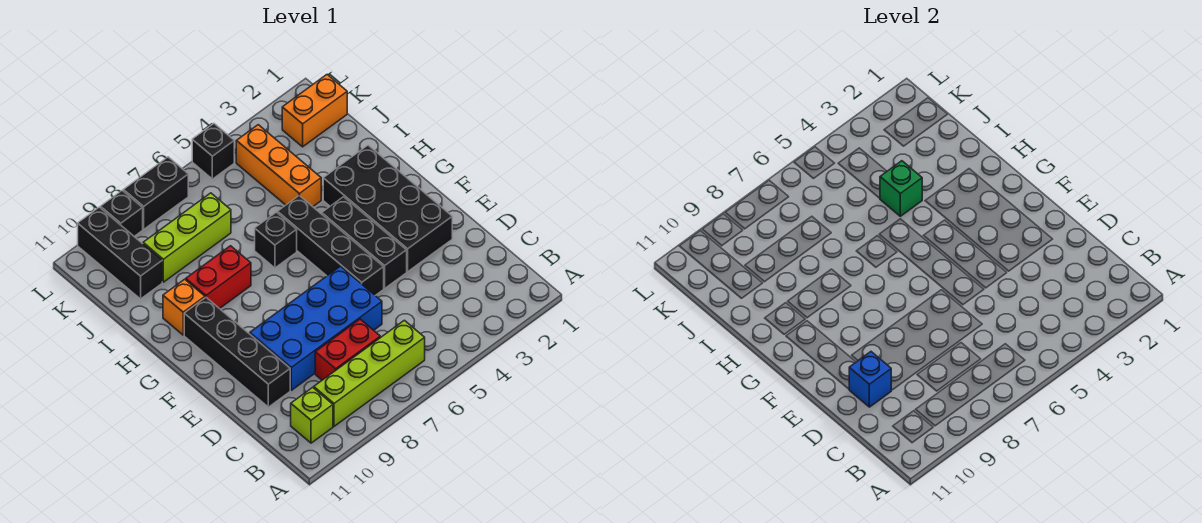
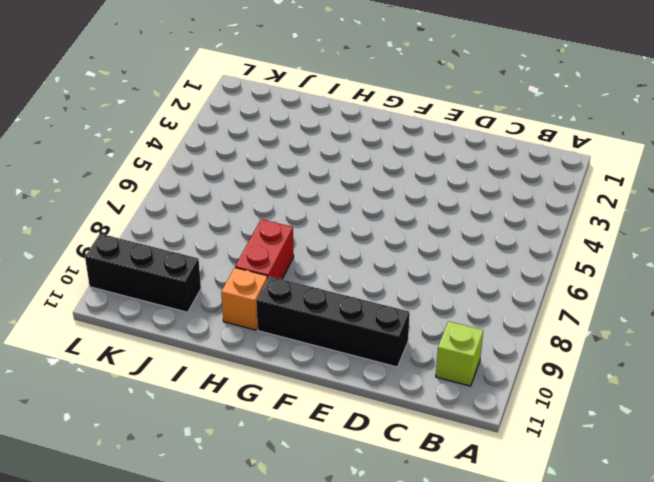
none -> lime 1x4 brick [314,320,425,426]
none -> red 1x2 brick [315,319,380,380]
none -> blue 2x4 brick [250,266,382,390]

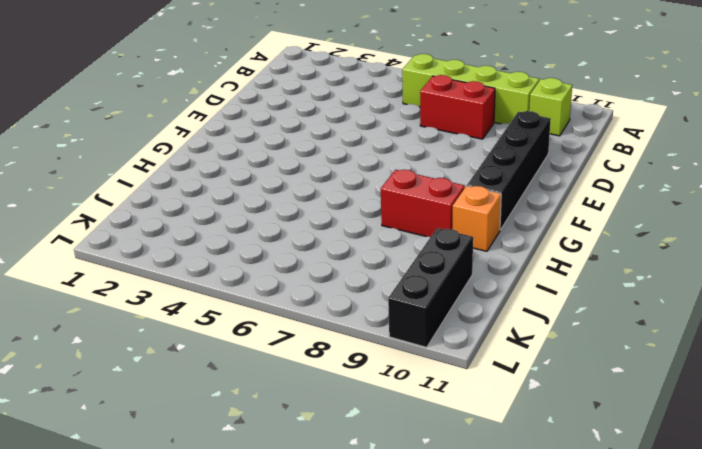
none -> blue 2x4 brick [250,266,382,390]
none -> black 2x4 brick [323,145,452,272]
none -> black 1x3 brick [322,197,407,288]

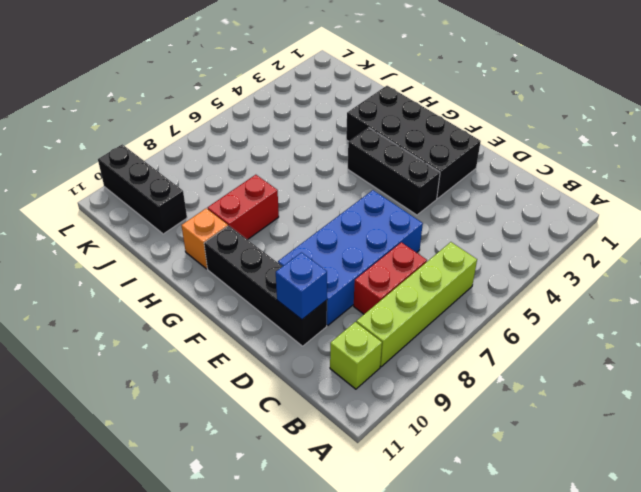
none -> black 1x4 brick [277,195,384,295]
none -> black 1x1 brick [255,212,297,268]
none -> orange 1x3 brick [236,125,321,206]

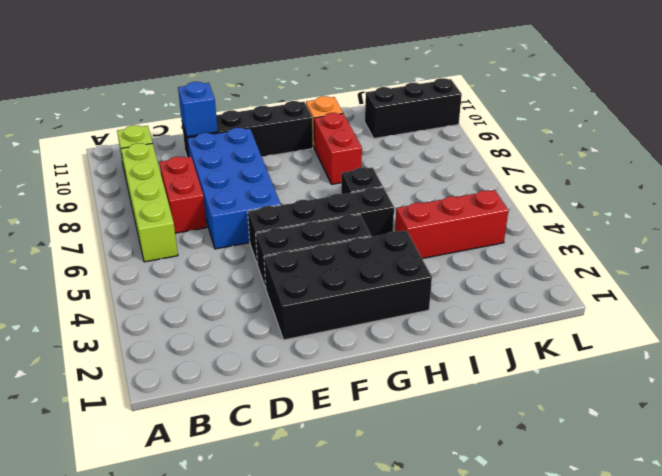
red 1x3 brick [395,190,509,259] -> orange 1x3 brick [236,125,321,206]
none -> lime 1x3 brick [143,193,231,282]
none -> orange 1x2 brick [282,75,347,147]
none -> black 1x1 brick [192,124,234,179]

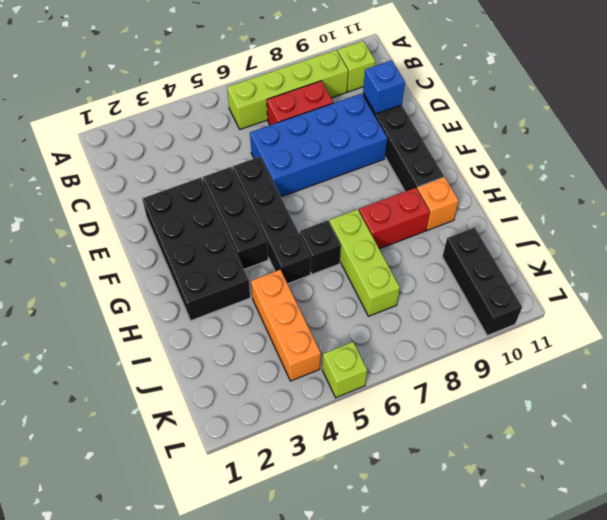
lime 1x3 brick [329,209,400,316] -> lime 1x3 brick turned to [143,193,231,282]
lime 1x1 brick [322,342,367,398] -> black 1x1 brick [192,124,234,179]
none -> orange 1x2 brick [282,75,347,147]
none -> black 1x2 brick [123,157,188,229]
none -> black 1x1 brick [100,190,143,236]

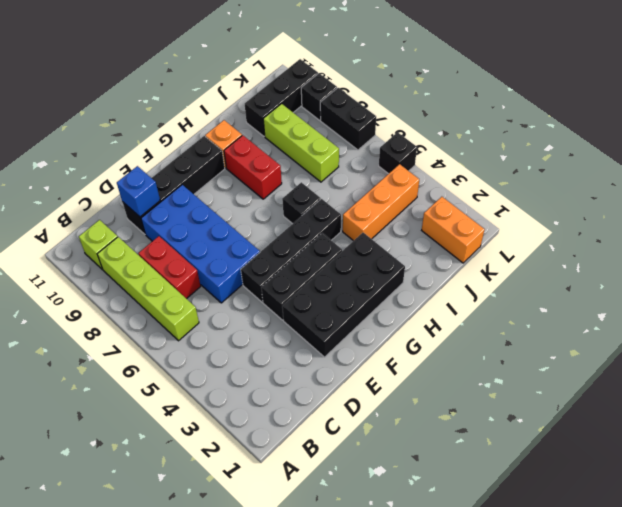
none -> green 1x1 brick [880,161,922,216]

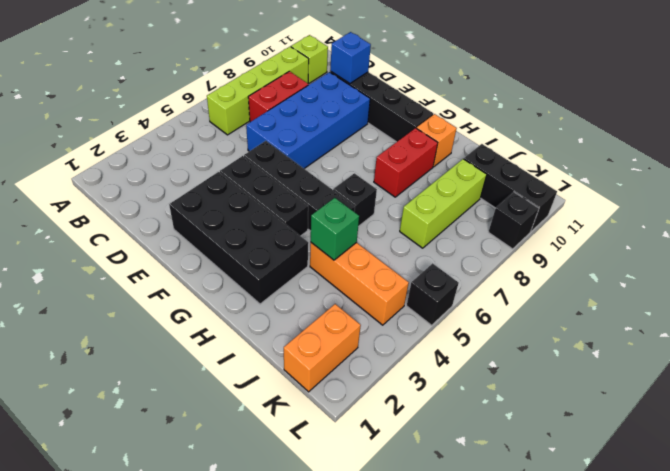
none -> black 1x2 brick [123,157,188,229]

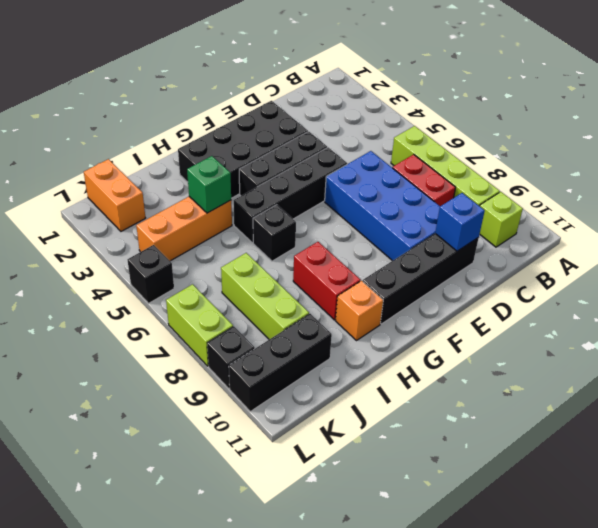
lime 1x2 brick [166,284,233,366] -> black 1x2 brick [123,157,188,229]

